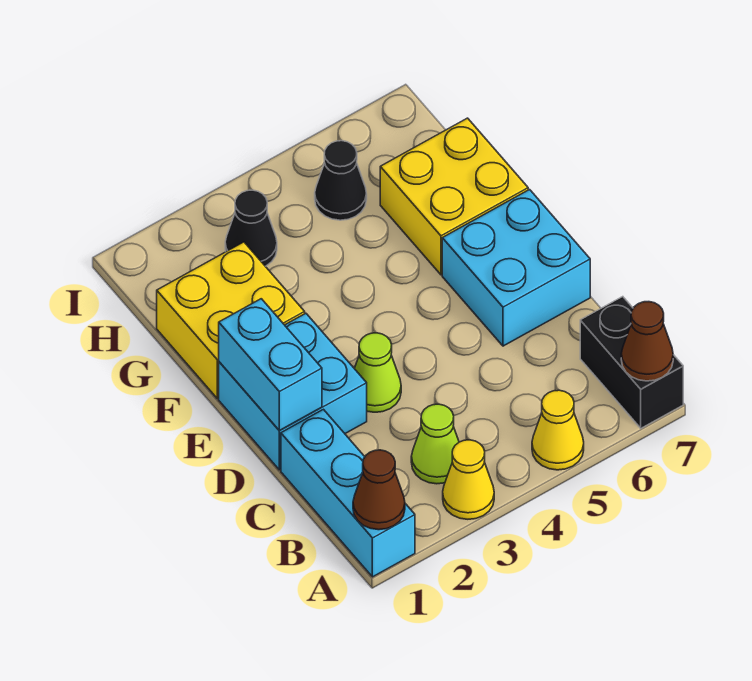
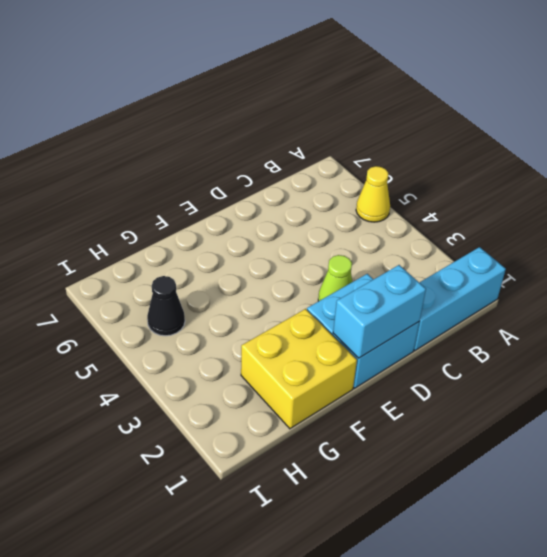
none -> yellow 1x1 cone [443,440,494,519]
none -> black 1x2 brick [580,297,683,428]
none -> lime 1x1 cone [411,404,459,484]

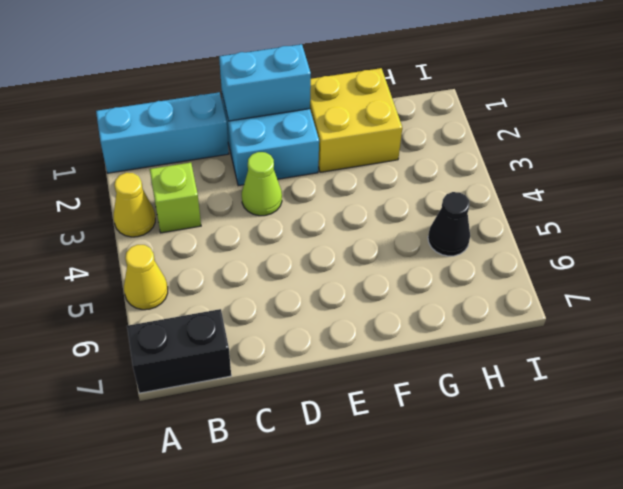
lime 1x1 brick [150,163,201,233] -> lime 1x1 cone [411,404,459,484]
none -> cyan 2x2 brick [442,190,590,346]
none -> yellow 2x2 brick [380,118,528,275]
none -> black 1x1 cone [225,190,277,266]

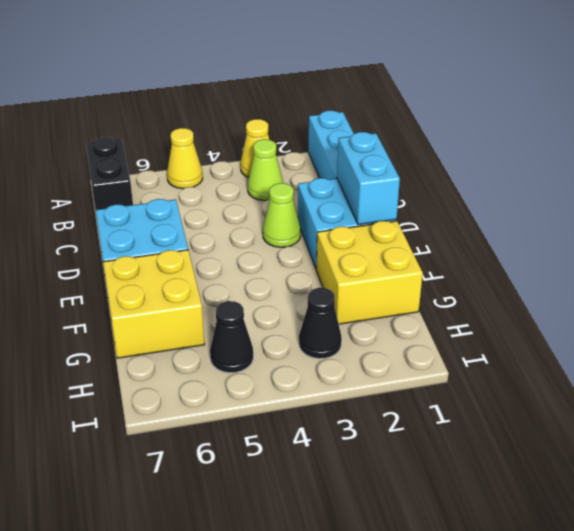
none -> brown 1x1 cone [353,450,405,530]
none -> brown 1x1 cone [621,302,673,381]

